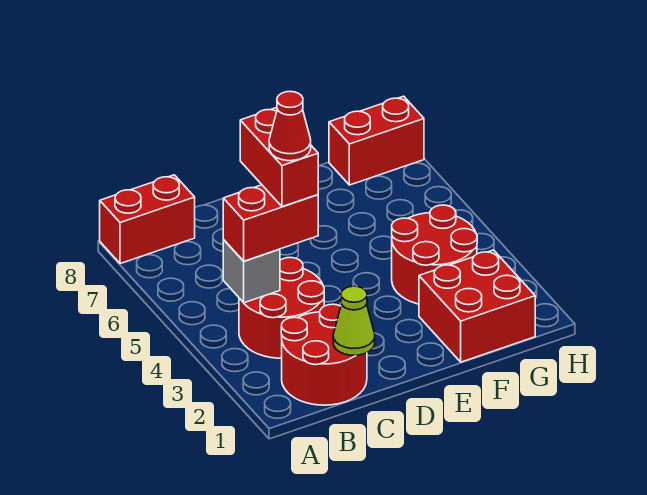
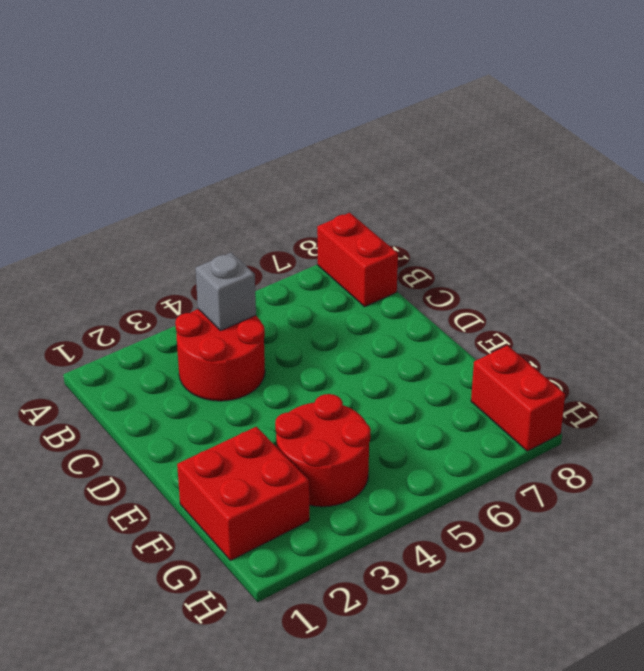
none -> red 2x2 round brick [281,304,367,405]
none -> lime 1x1 cone [333,286,375,355]

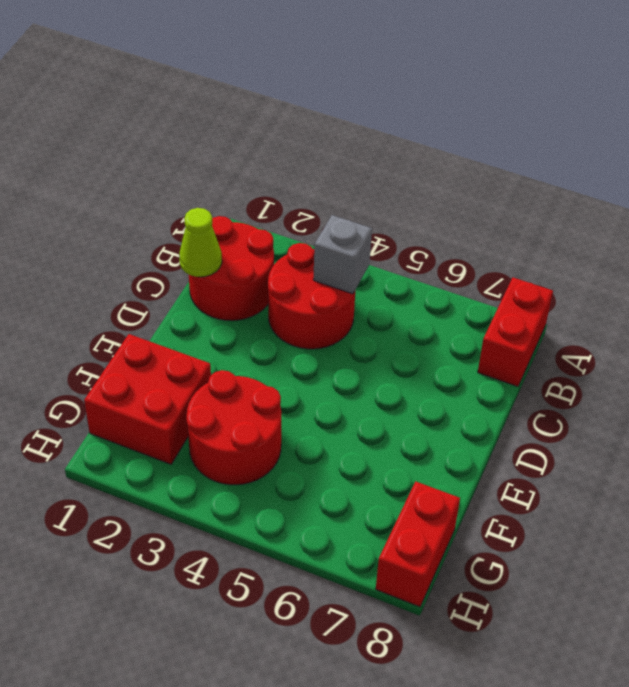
none -> red 1x2 brick [223,185,318,261]
none -> red 1x2 brick [240,108,318,207]

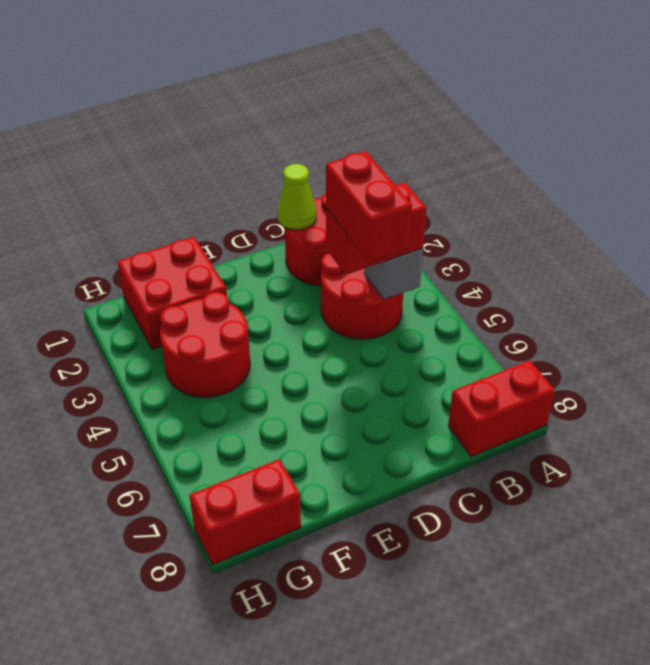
none -> red 1x1 cone [269,91,311,161]

